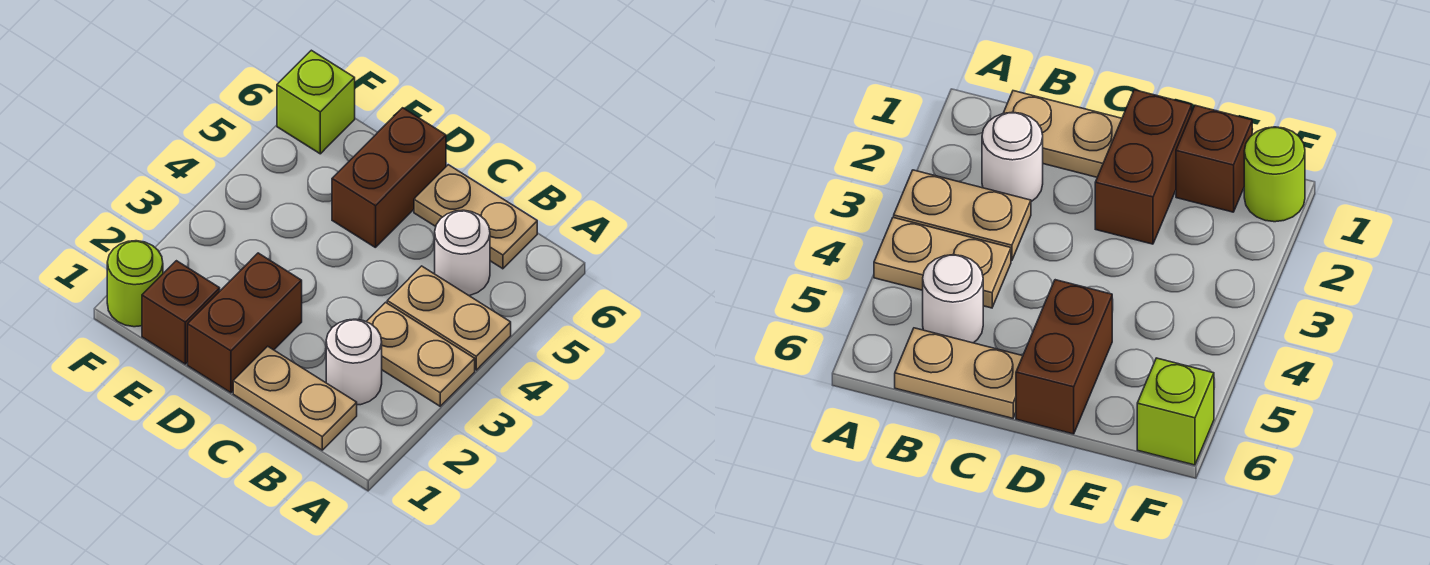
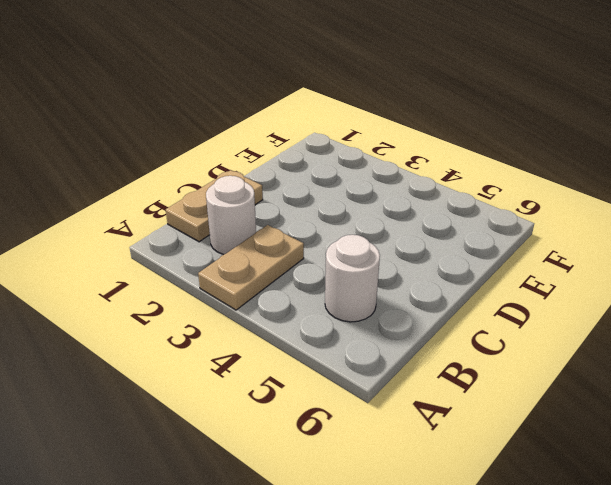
none -> tan 1x2 plate [387,266,511,370]
none -> tan 1x2 plate [414,165,537,269]

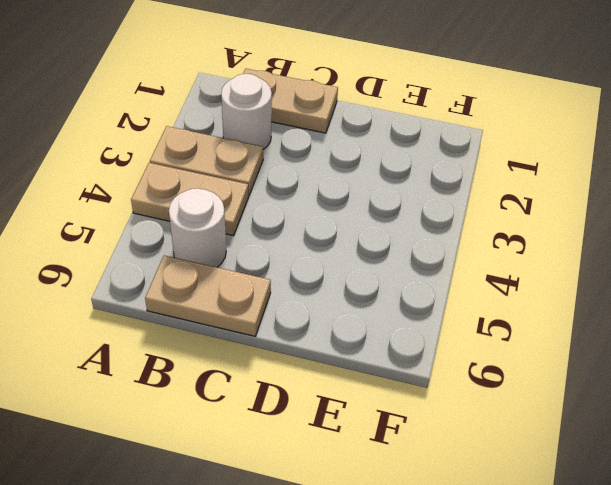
none -> brown 1x2 brick [188,253,302,393]
none -> brown 1x2 brick [332,108,446,248]

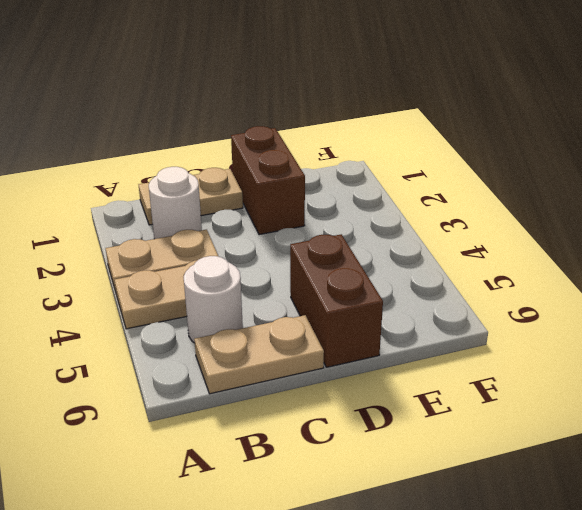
none -> brown 1x1 brick [142,261,220,364]
none -> lime 1x1 round brick [107,241,163,327]

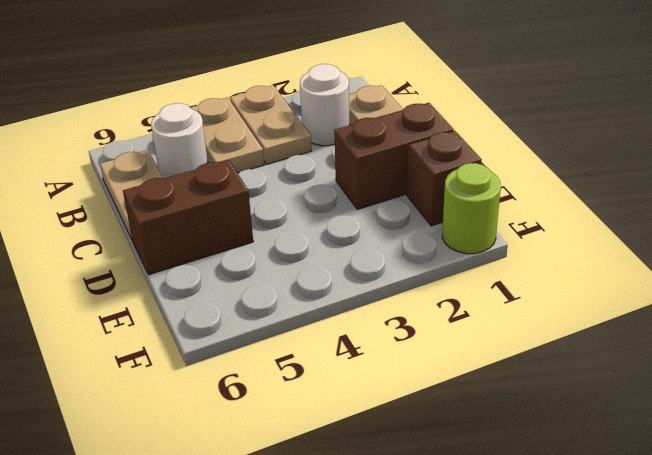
none -> lime 1x1 brick [277,50,355,154]

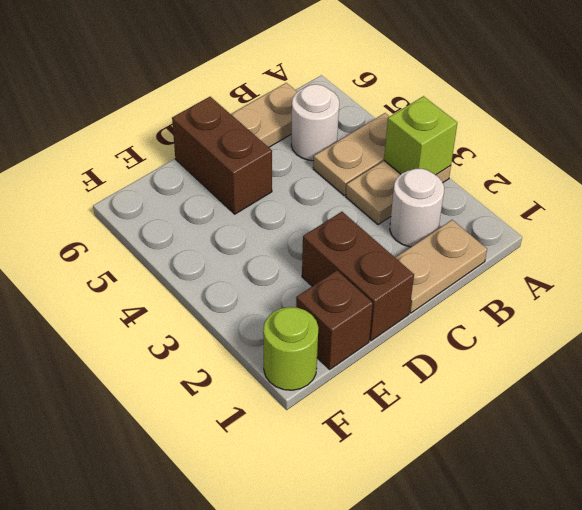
lime 1x1 brick [384,96,457,175] -> lime 1x1 brick moved to [277,50,355,154]

